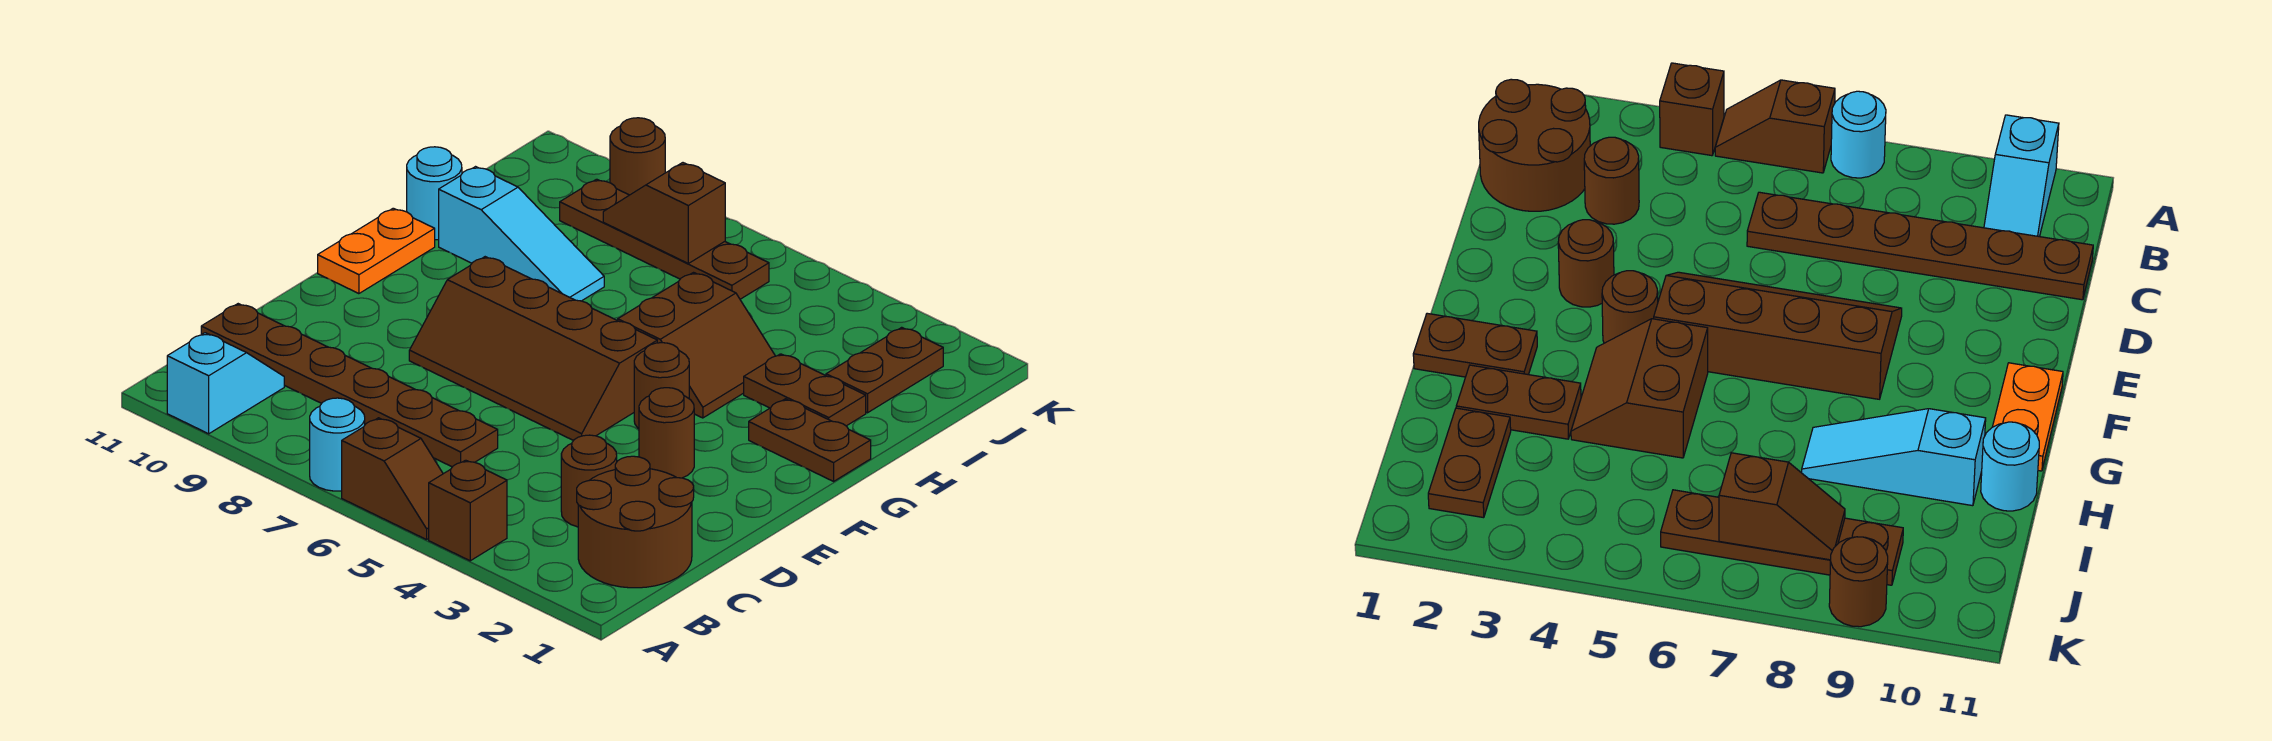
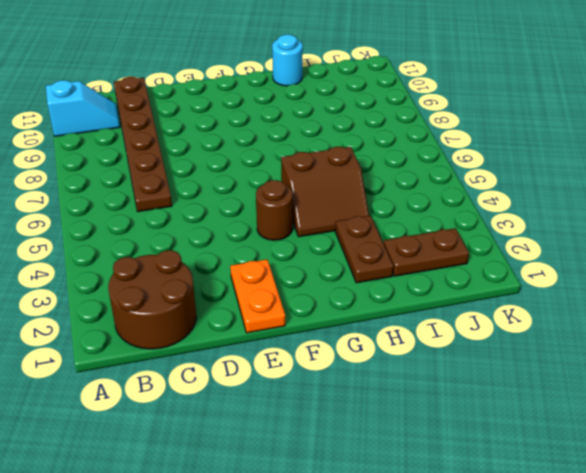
orange 1x2 plate [230,260,285,333] -> orange 1x2 plate turned to [318,208,435,294]
none -> brown 1x1 brick [429,460,507,561]
none -> brown 1x2 slope [342,418,443,540]
none -> cyan 1x1 round brick [310,398,365,491]

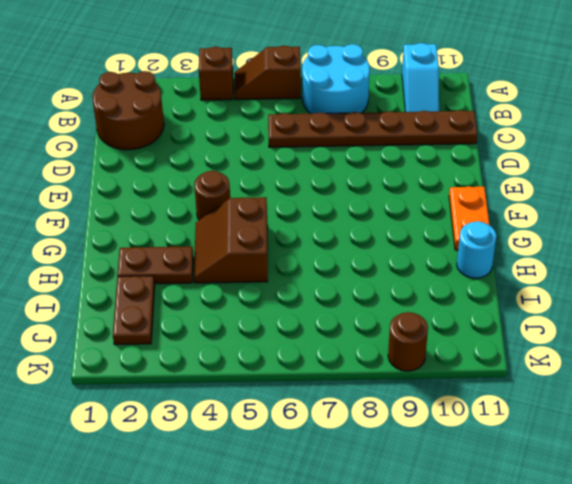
cyan 2x2 round brick [302,44,370,114] -> cyan 1x1 round brick [310,398,365,491]
none -> brown 1x1 round brick [561,435,617,527]
none -> brown 1x1 round brick [639,388,694,478]
none -> brown 2x4 slope [409,257,657,441]

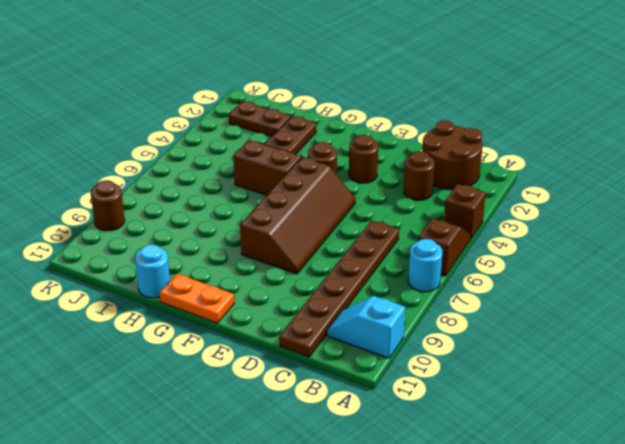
none -> brown 1x2 plate [749,399,871,481]
none -> cyan 1x3 slope [439,167,604,301]
none -> brown 1x4 plate [560,179,769,299]

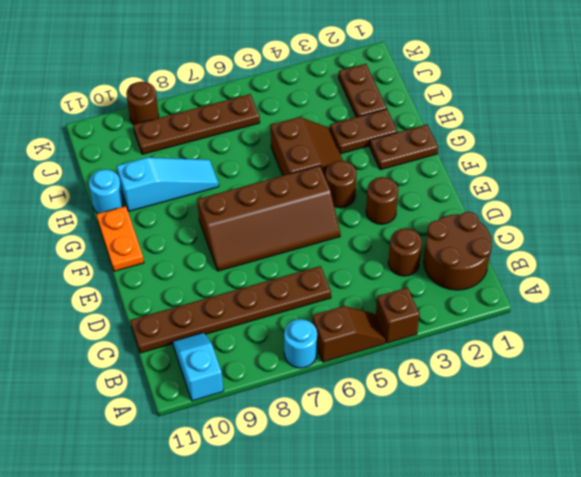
none -> brown 1x2 slope [603,163,725,263]

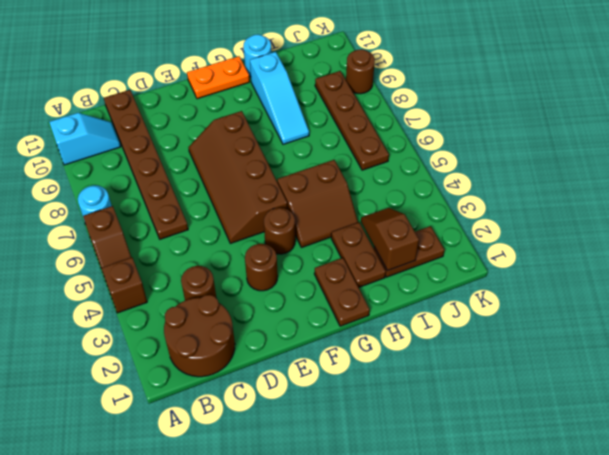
brown 1x2 slope [361,208,419,271] -> brown 1x2 slope moved to [603,163,725,263]

